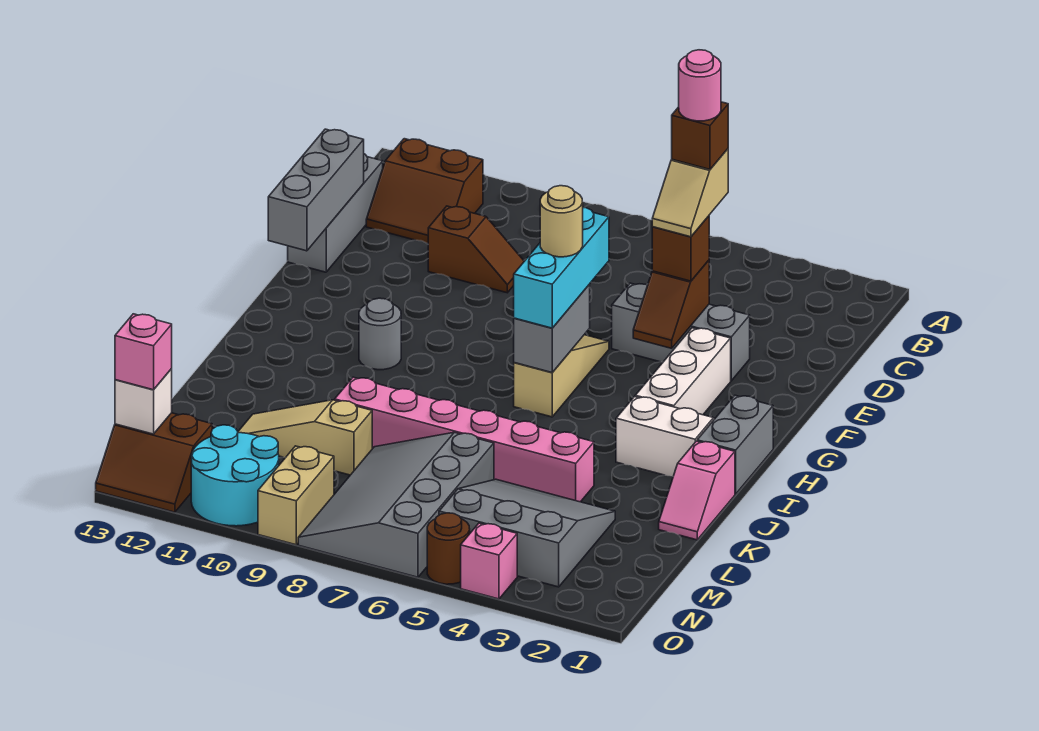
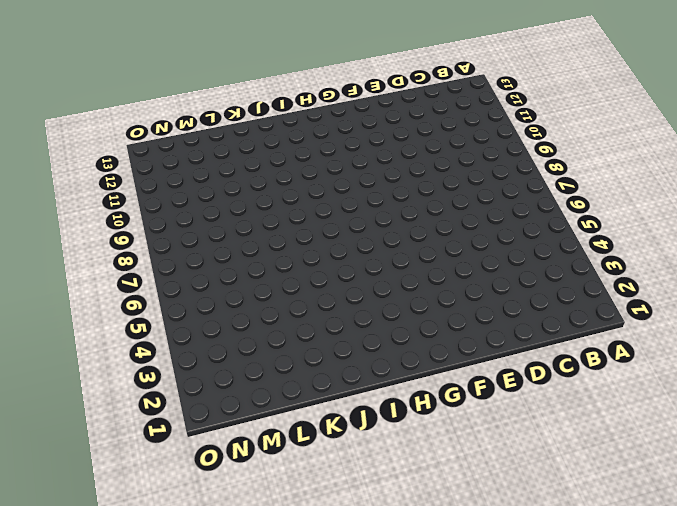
none -> brown 2x2 slope [366,139,483,244]
none -> grey 1x3 brick [288,154,383,272]
none -> brown 1x2 slope [428,206,524,293]
none -> grey 1x3 brick [612,283,750,381]

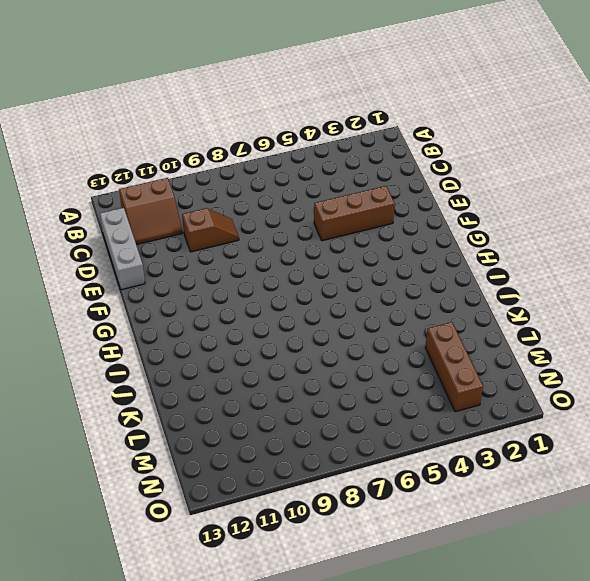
brown 1x3 brick [314,186,395,241] -> grey 1x3 brick [612,283,750,381]
brown 1x3 brick [425,322,483,412] -> grey 3x3 slope [439,479,615,587]
none -> white 1x3 brick [635,328,731,415]
none -> tan 1x3 slope [514,335,609,417]
none -> grey 1x2 brick [697,395,773,494]
none -> grey 1x1 round brick [359,298,401,370]

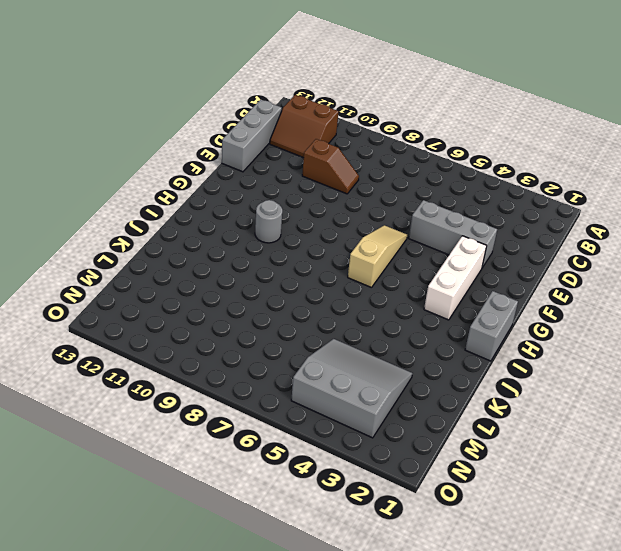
none -> white 1x2 brick [616,397,714,476]
none -> pink 1x2 slope [659,441,735,540]
none -> pink 1x6 brick [335,377,594,502]
none -> grey 3x4 slope [298,432,494,577]

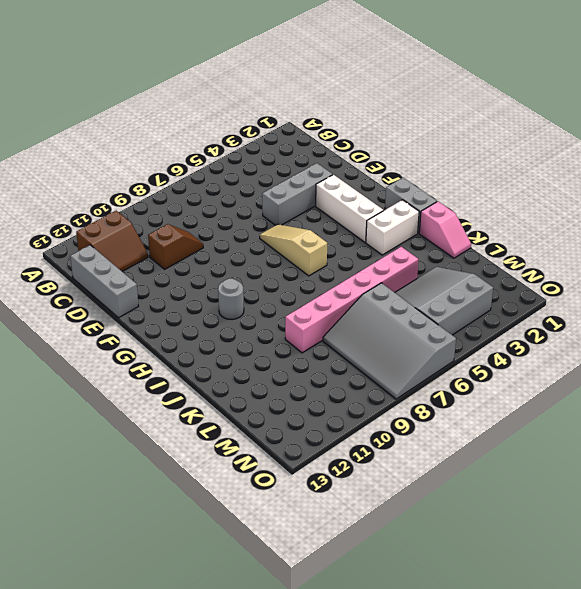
none -> tan 1x3 slope [238,400,372,475]
none -> tan 1x2 brick [258,446,334,545]
none -> cyan 2x2 round brick [191,425,279,526]
none -> brown 2x2 slope [96,413,212,512]

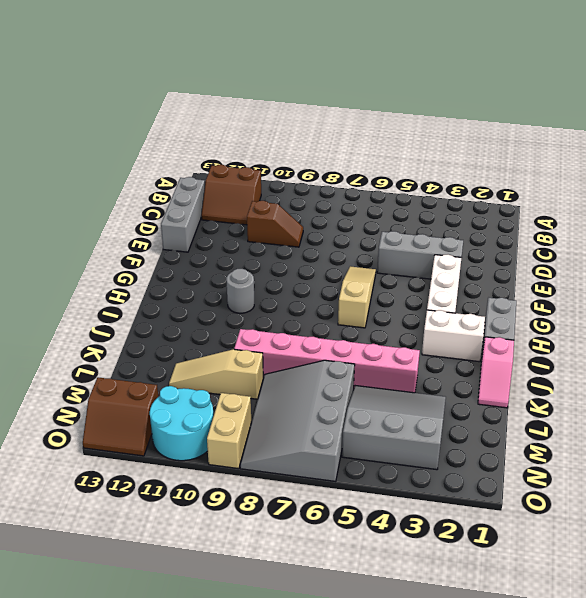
none -> pink 1x1 brick [461,523,517,599]
none -> brown 1x1 round brick [427,513,470,584]
none -> grey 1x3 brick [268,129,364,251]
none -> brown 1x2 slope [633,260,709,348]

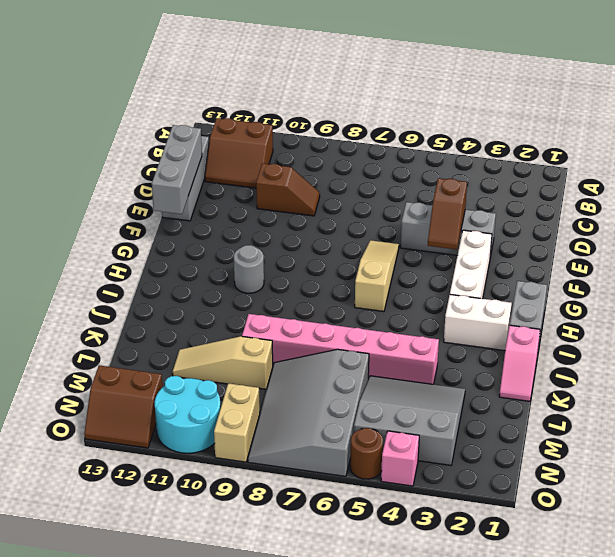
none -> grey 1x2 brick [514,284,590,372]
none -> white 1x1 brick [115,369,172,434]
none -> brown 1x1 brick [652,216,709,281]
none -> cyan 1x3 brick [514,207,609,328]

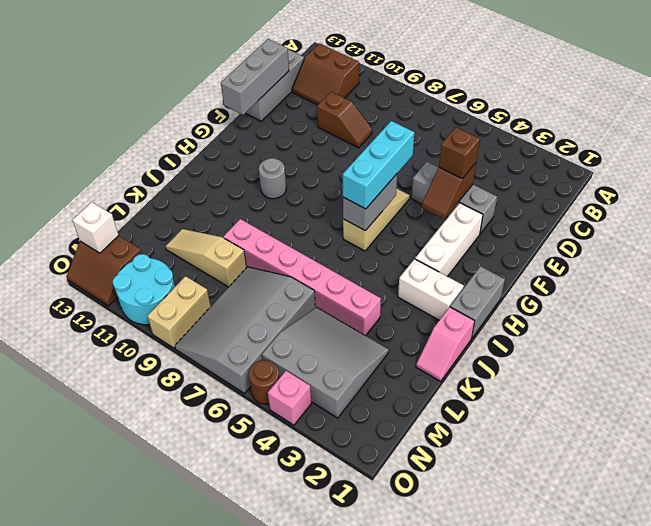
none -> pink 1x1 brick [115,314,172,390]
none -> tan 1x2 slope [652,149,728,237]
none -> tan 1x1 round brick [540,186,583,257]
none -> brown 1x1 brick [672,102,728,169]

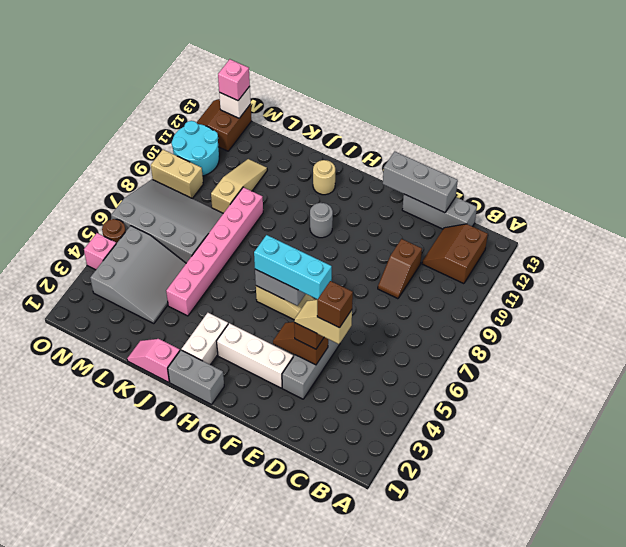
tan 1x1 round brick [313,160,335,195] -> tan 1x1 round brick moved to [540,186,583,257]
none -> pink 1x1 round brick [679,50,721,121]

